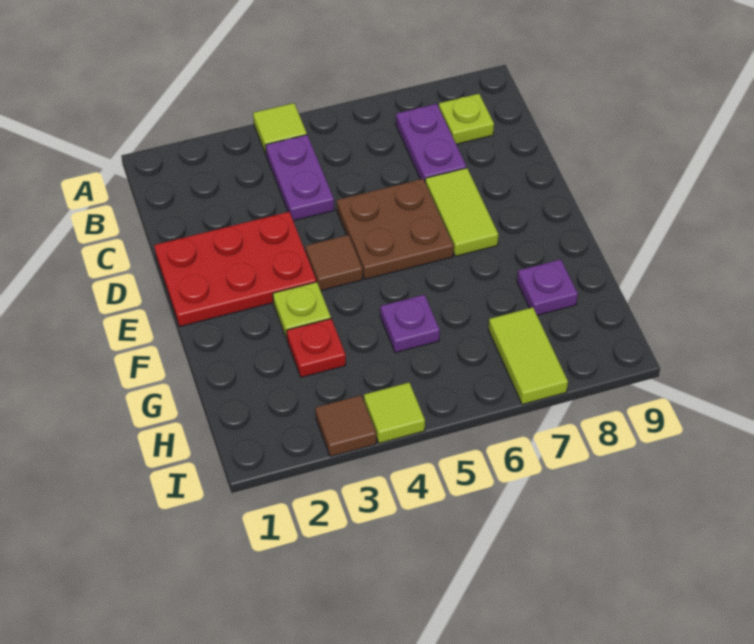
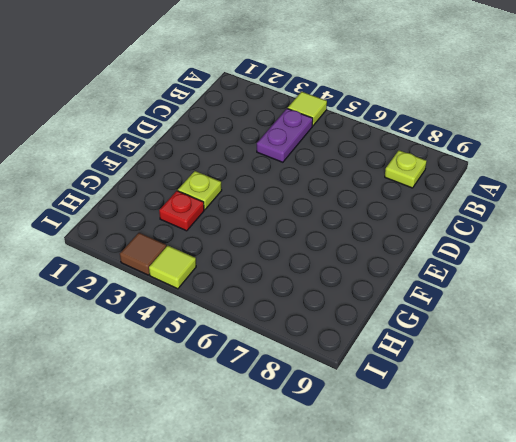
none -> purple 1x2 plate [396,104,466,181]
none -> red 2x3 plate [154,212,316,327]
none -> brown 2x2 plate [337,179,454,279]

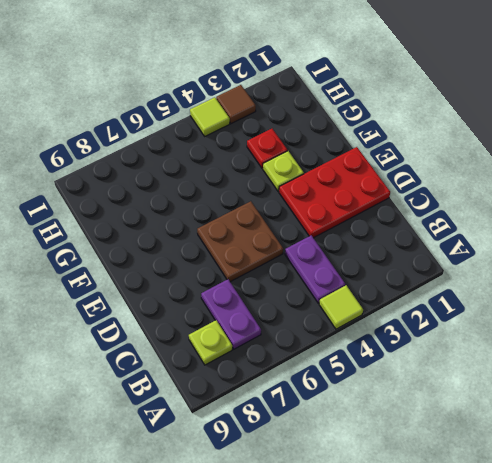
none -> lime 1x2 tile [425,168,498,256]
none -> brown 1x1 tile [305,235,363,291]
none -> purple 1x1 plate [380,295,440,353]

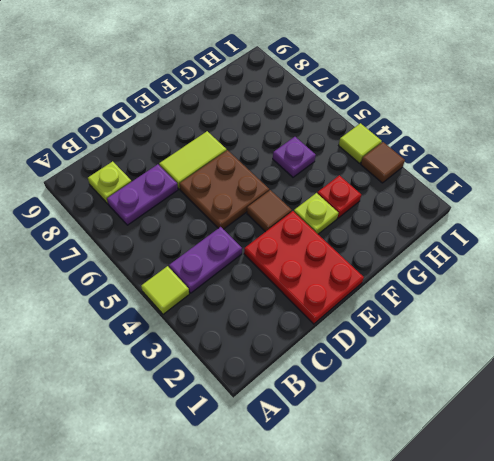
none -> purple 1x1 plate [517,259,578,315]
none -> lime 1x2 tile [488,307,568,405]

